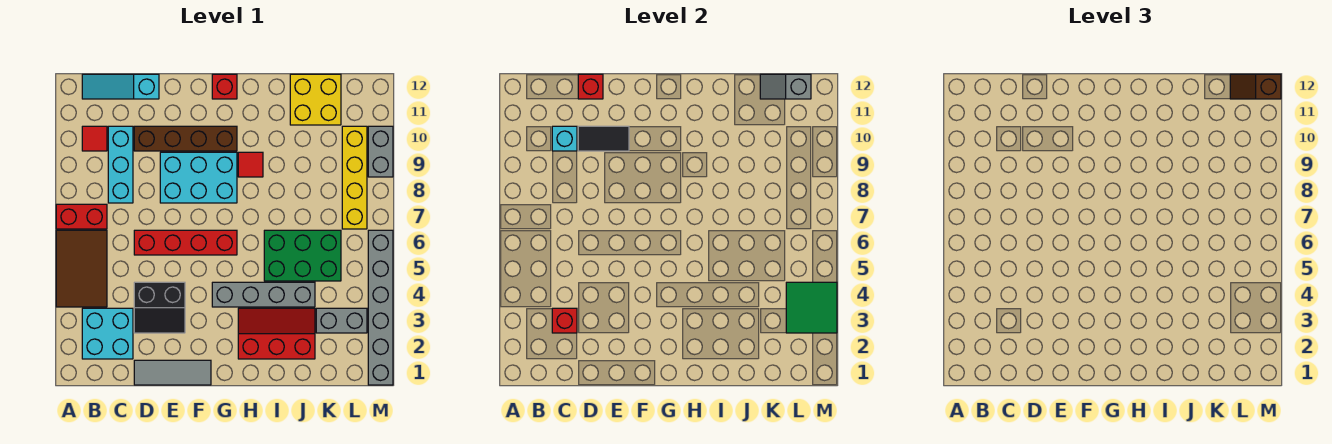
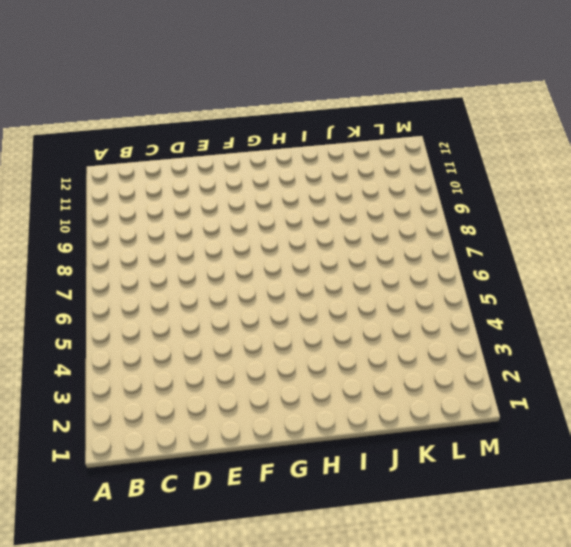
none -> brown 2x3 tile [56,230,107,307]
none -> red 1x2 brick [56,204,107,229]
none -> cyan 2x2 brick [82,308,133,359]

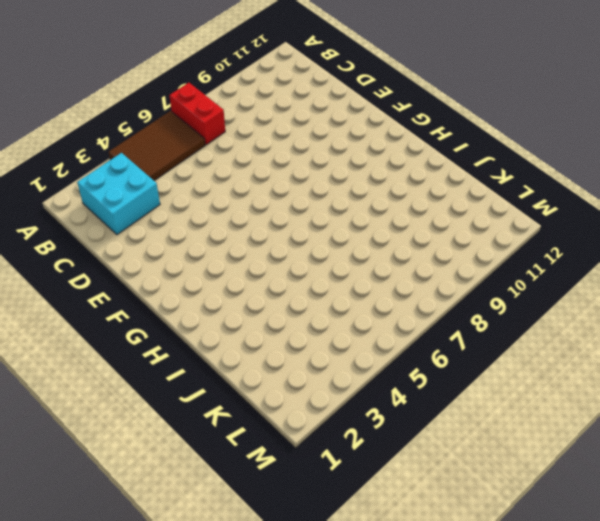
none -> red 1x1 tile [82,126,107,151]
none -> cyan 1x3 slope [82,74,159,99]
none -> cyan 1x3 brick [108,126,133,203]

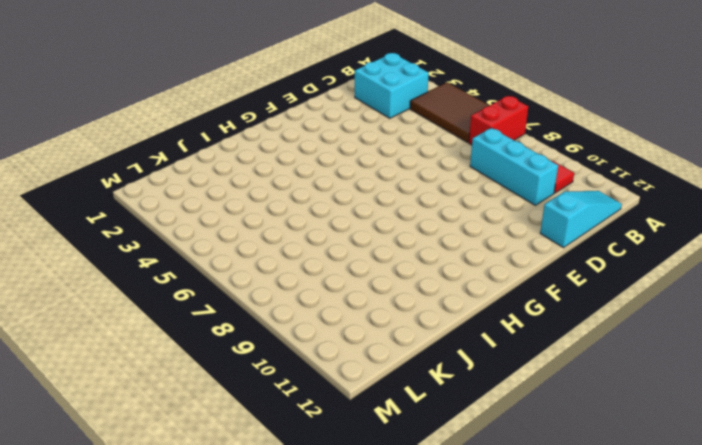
none -> grey 1x3 tile [134,360,211,385]
none -> black 2x2 slope [134,282,185,333]
none -> red 1x4 brick [134,230,237,255]

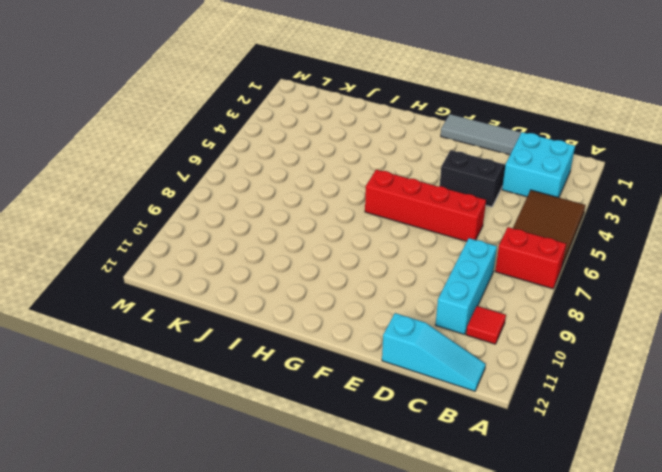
none -> brown 1x4 brick [134,126,237,151]
none -> cyan 2x3 brick [160,152,237,203]
none -> grey 1x4 brick [212,282,315,307]

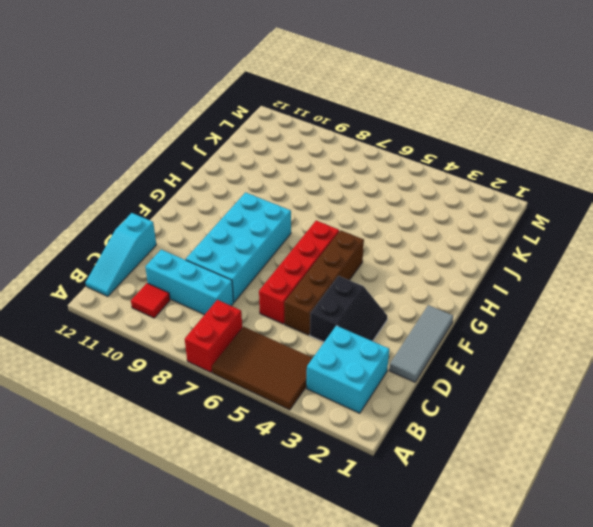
brown 1x4 brick [284,230,364,335] -> brown 1x4 brick moved to [134,126,237,151]
cyan 2x4 brick [186,192,291,302] -> cyan 2x3 brick [160,152,237,203]
none -> grey 1x4 brick [212,282,315,307]
none -> red 1x1 brick [212,74,237,99]
none -> red 2x3 slope [238,308,315,359]

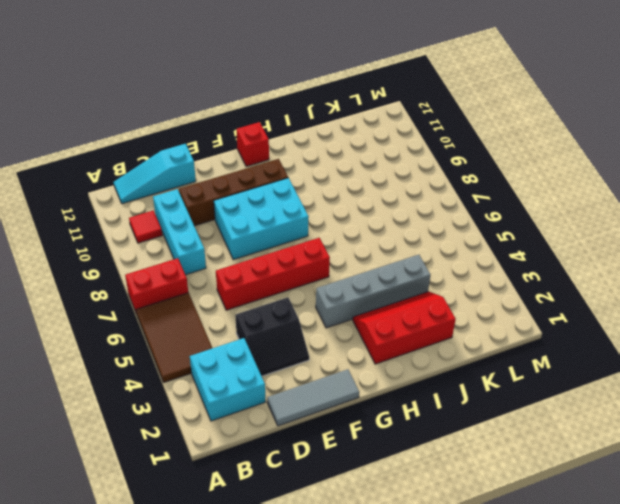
none -> red 1x1 tile [238,152,263,177]
none -> green 2x3 brick [264,230,341,281]
none -> yellow 2x2 brick [290,74,341,125]

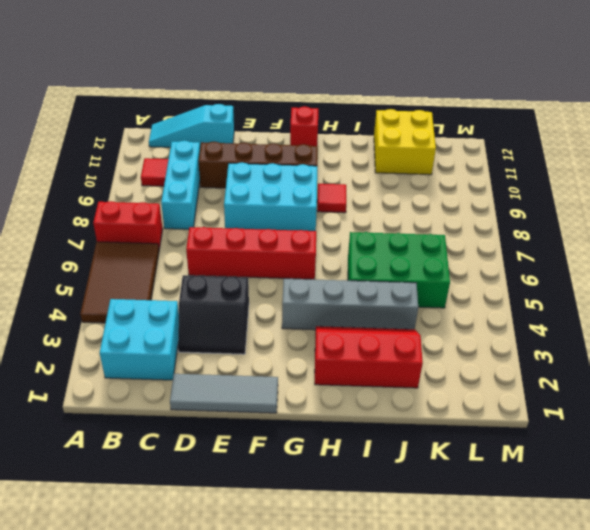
none -> grey 1x2 brick [316,308,367,333]
none -> yellow 1x4 brick [342,126,367,229]
none -> grey 1x6 brick [368,230,393,385]

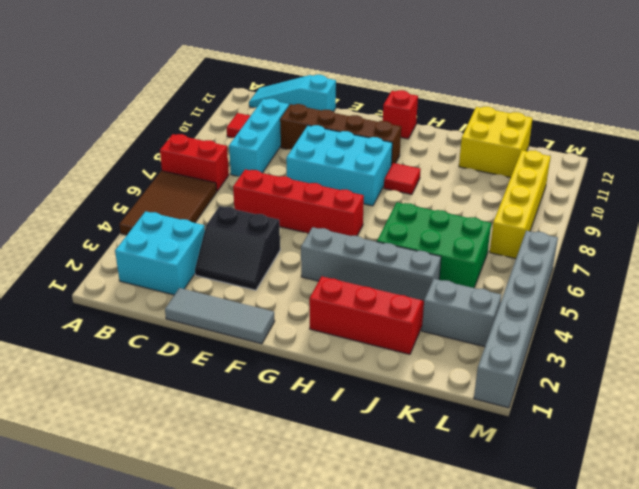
none -> grey 1x2 brick [368,126,393,177]
none -> red 1x1 brick [552,308,577,333]
none -> cyan 1x1 brick [552,126,577,151]

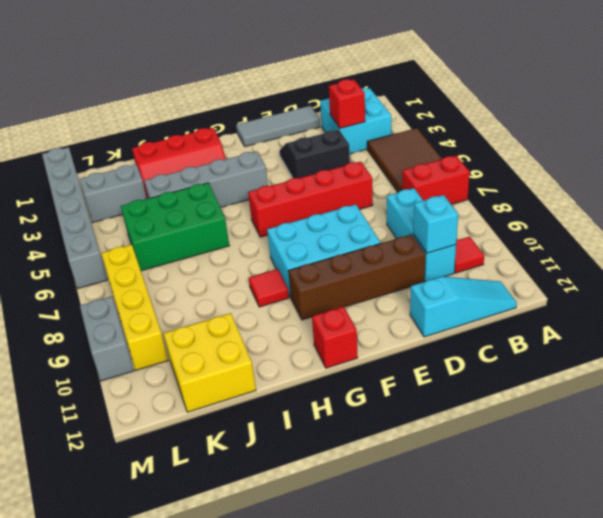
none -> black 1x2 tile [578,126,629,151]
none -> red 1x1 brick [578,74,603,99]
none -> grey 1x2 slope [760,74,811,99]

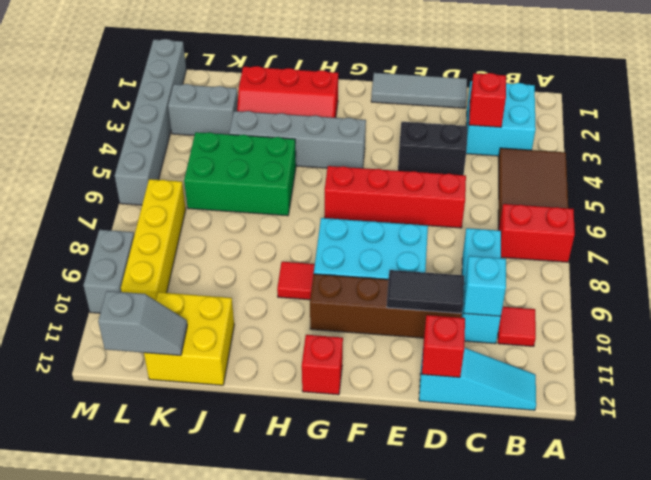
none -> green 2x2 tile [786,282,837,333]
none -> brown 1x2 slope [1230,74,1281,99]

